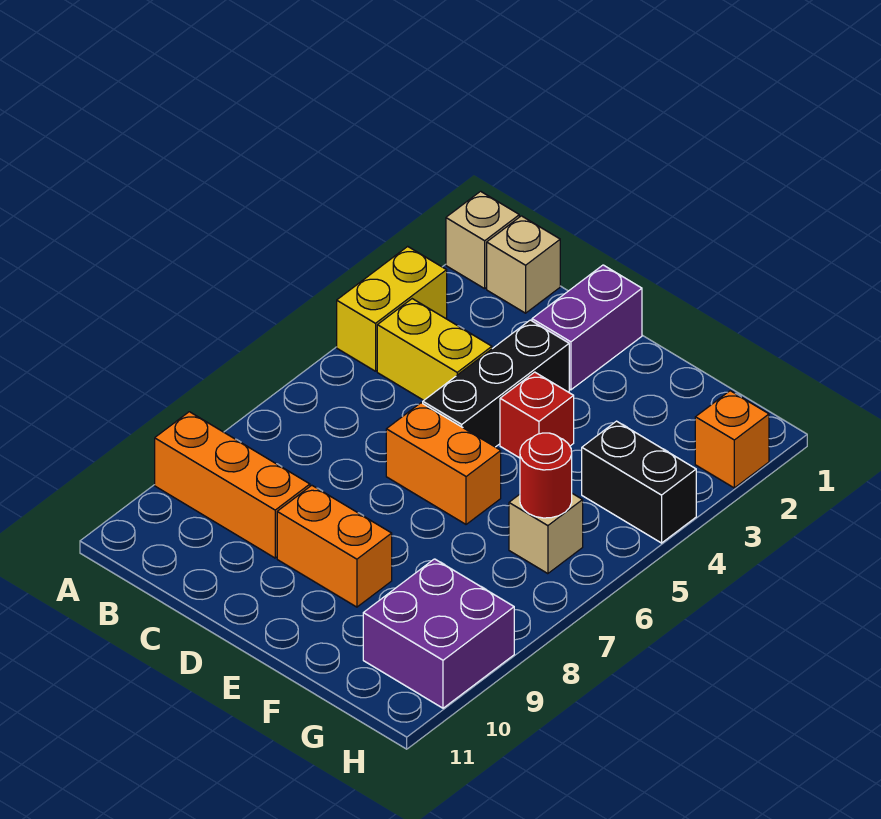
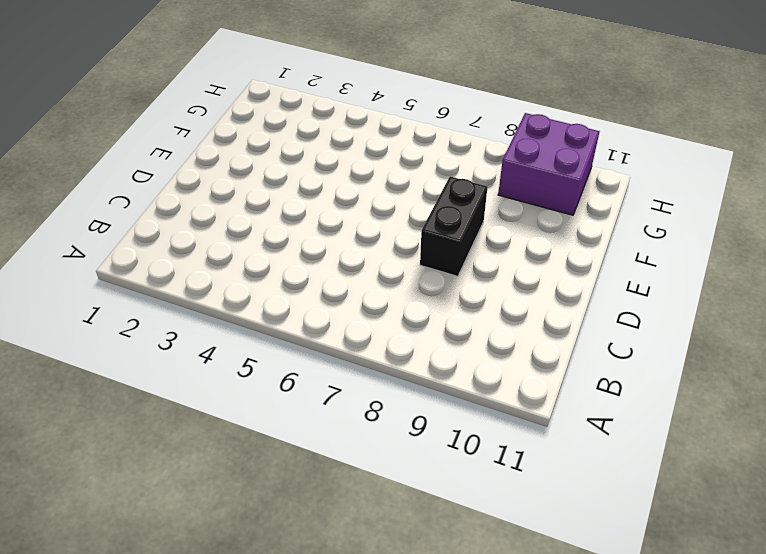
black 1x2 brick [420,176,488,276] -> black 1x2 brick moved to [582,421,696,543]
none -> tan 1x1 brick [446,191,519,289]
none -> yellow 1x2 brick [337,246,447,371]
none -> orange 1x3 brick [155,412,310,558]

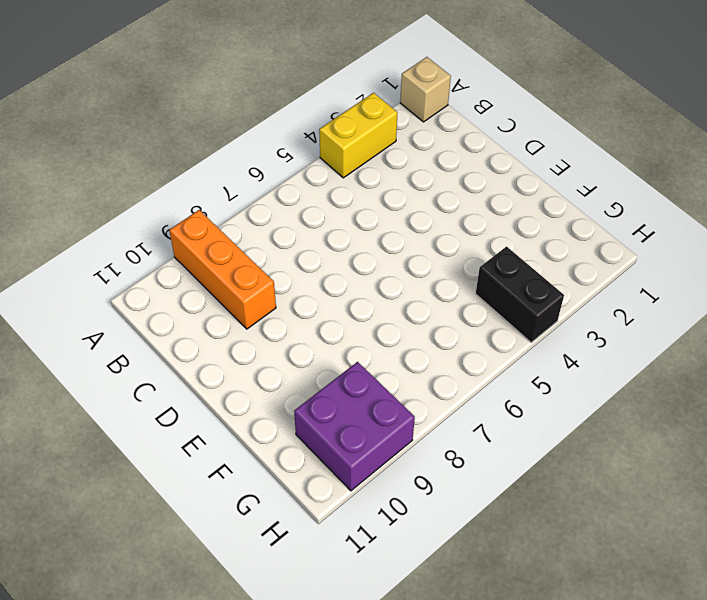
none -> tan 1x1 brick [487,216,560,313]
none -> yellow 1x2 brick [377,299,492,400]
none -> purple 1x2 brick [532,265,642,390]

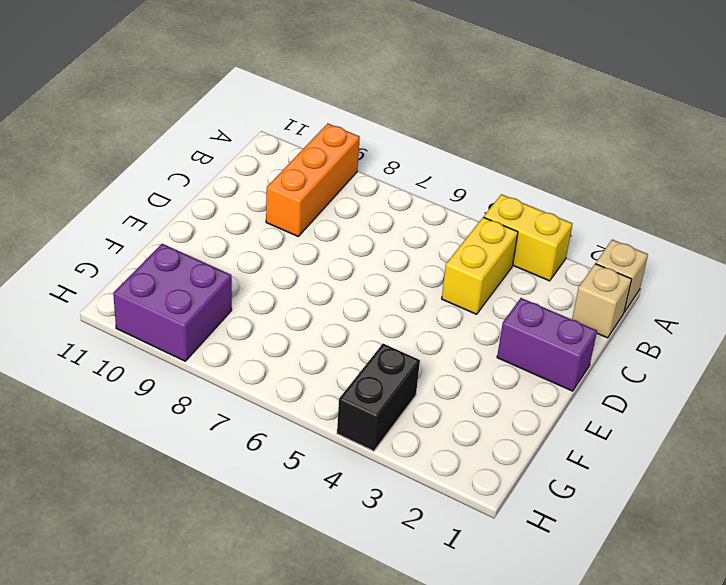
none -> black 1x3 brick [423,320,569,447]
none -> orange 1x2 brick [386,403,501,524]
none -> orange 1x2 brick [277,485,392,607]

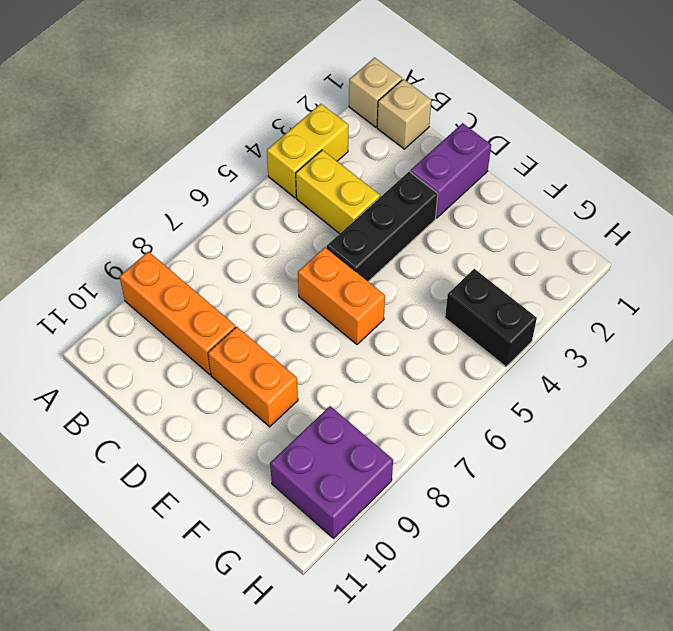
none -> red 1x1 brick [500,372,574,458]
none -> tan 1x1 brick [509,494,583,574]
none -> orange 1x1 brick [695,391,769,488]

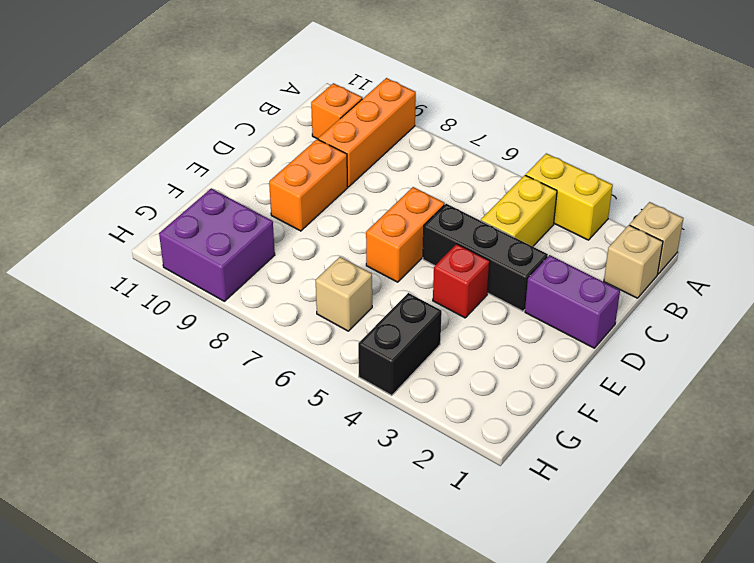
orange 1x1 brick [311,83,362,139] -> orange 1x1 brick moved to [695,391,769,488]
none -> red 1x1 round brick [520,433,572,518]

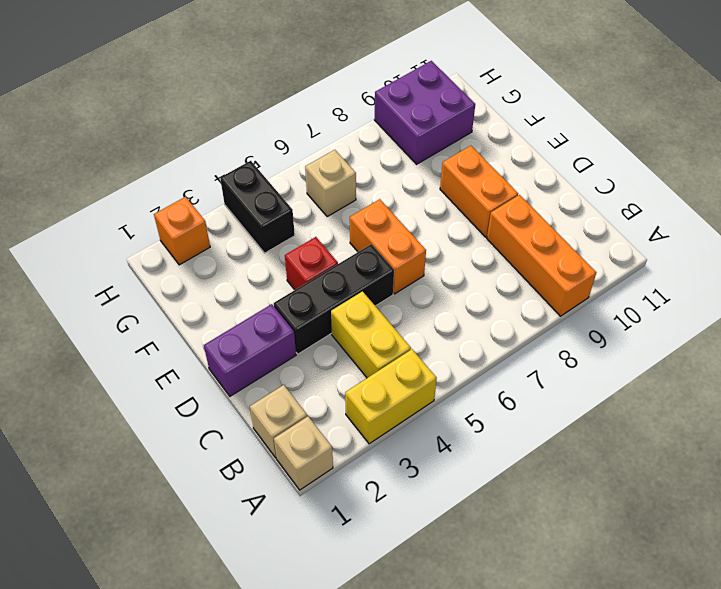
none -> red 1x1 round brick [520,433,572,518]

